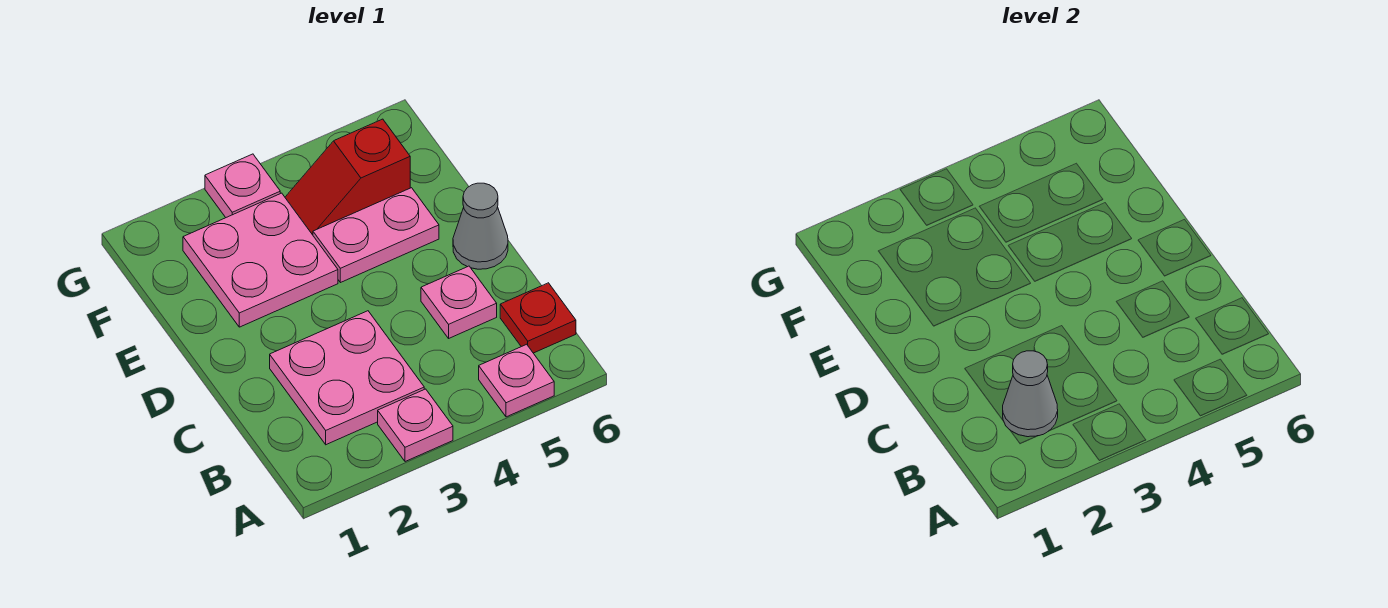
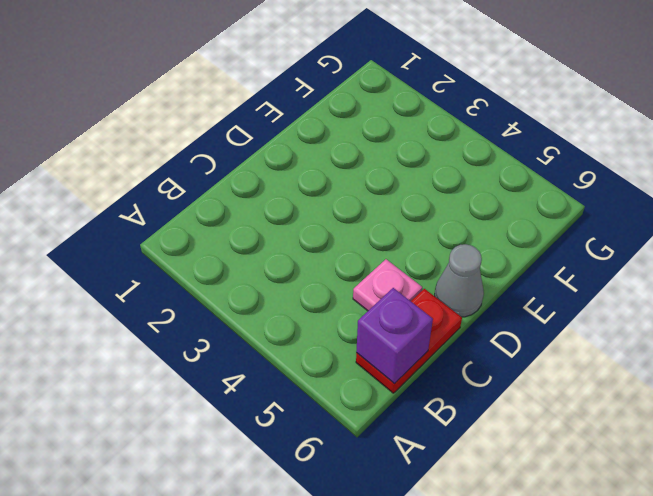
red 1x2 plate [356,289,462,393] -> red 1x1 plate [500,283,576,353]
purple 1x1 brick [356,288,433,384] -> none
none -> pink 1x1 plate [378,389,453,462]
none -> pink 1x1 plate [479,344,554,417]

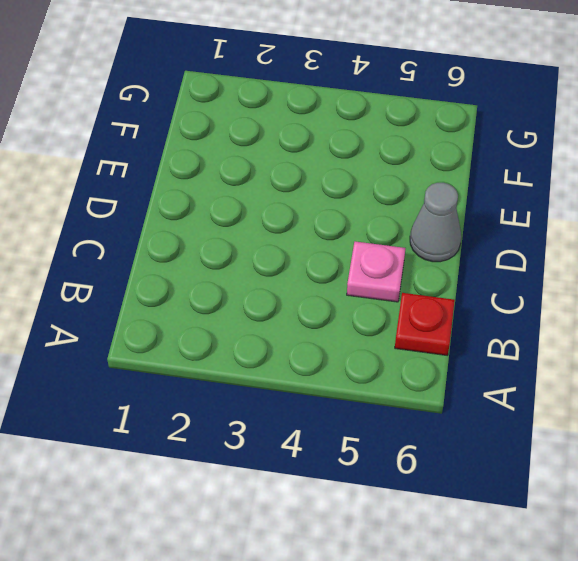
none -> pink 1x1 plate [378,389,453,462]
none -> pink 1x1 plate [479,344,554,417]

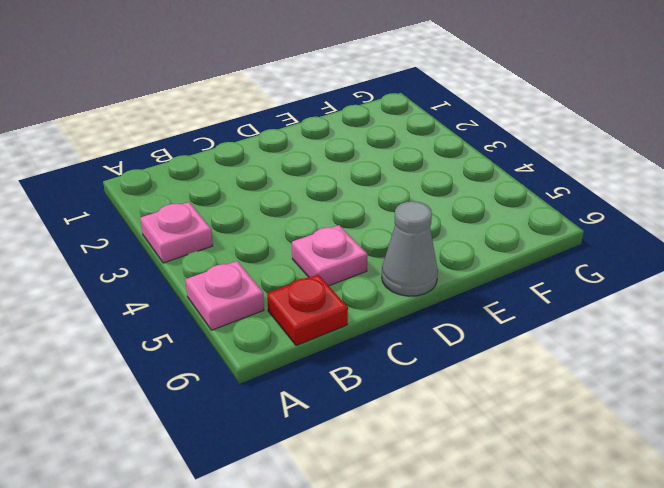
none -> pink 2x2 plate [270,311,424,445]
none -> pink 2x2 plate [183,193,338,327]

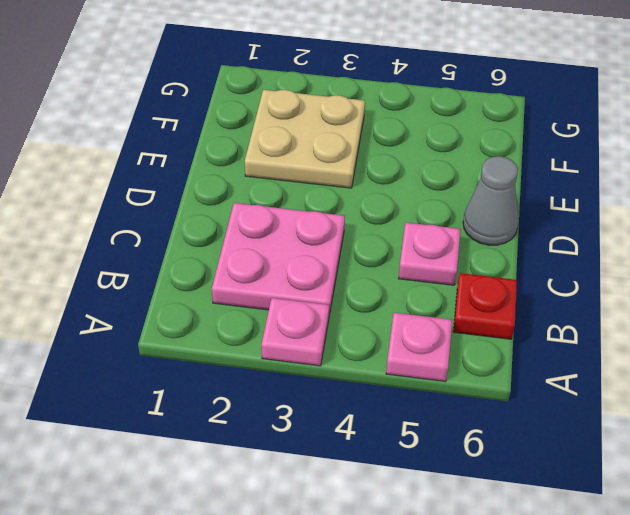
tan 2x2 plate [245,90,365,188] -> pink 2x2 plate [183,193,338,327]
none -> pink 1x2 plate [313,188,439,283]
none -> red 1x2 slope [285,119,410,235]

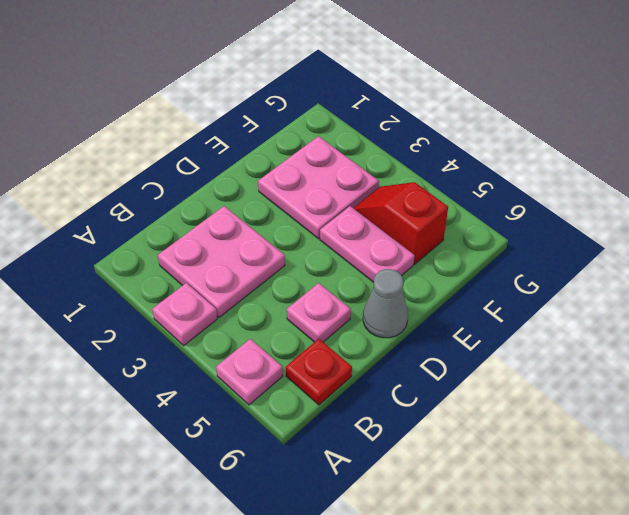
none -> pink 1x1 plate [205,154,280,217]
none -> grey 1x1 cone [1003,351,1058,437]

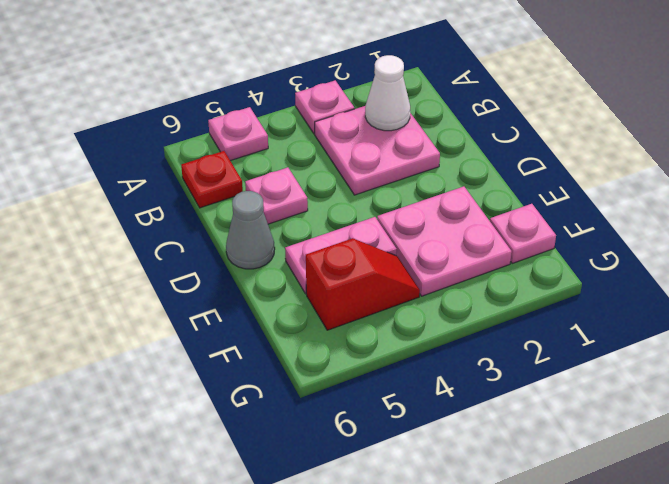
white 1x1 cone [365,55,410,131] -> grey 1x1 cone [1003,351,1058,437]
pink 1x1 plate [490,204,556,263] -> pink 1x1 plate moved to [205,154,280,217]

